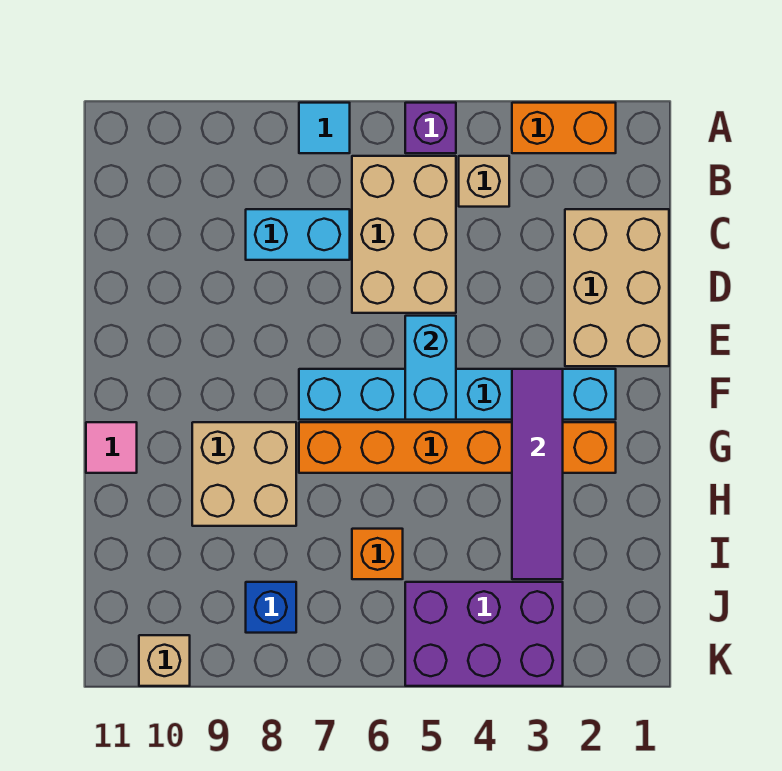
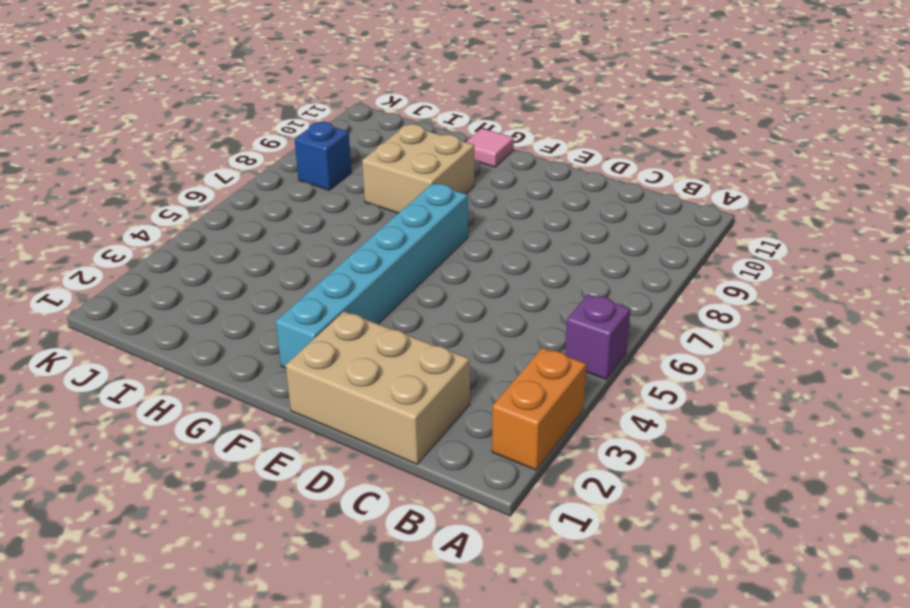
none -> cyan 1x1 tile [299,103,350,153]
none -> tan 1x1 brick [459,156,509,207]
none -> tan 2x3 brick [352,156,456,313]

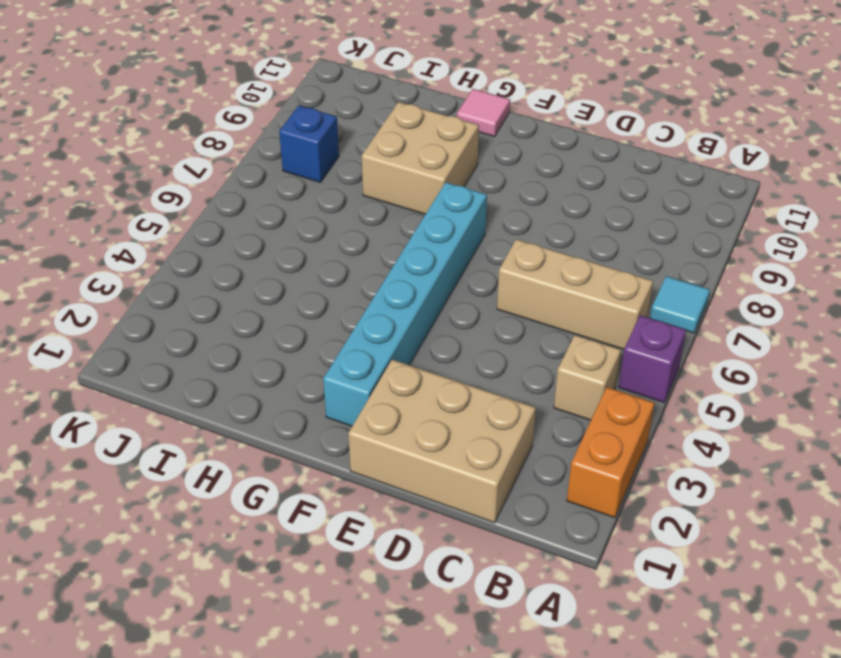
tan 1x3 brick [497,239,653,350] -> tan 2x3 brick [352,156,456,313]
none -> cyan 1x2 brick [246,209,350,260]
none -> orange 1x6 brick [299,422,616,473]
none -> orange 1x1 brick [352,529,403,579]

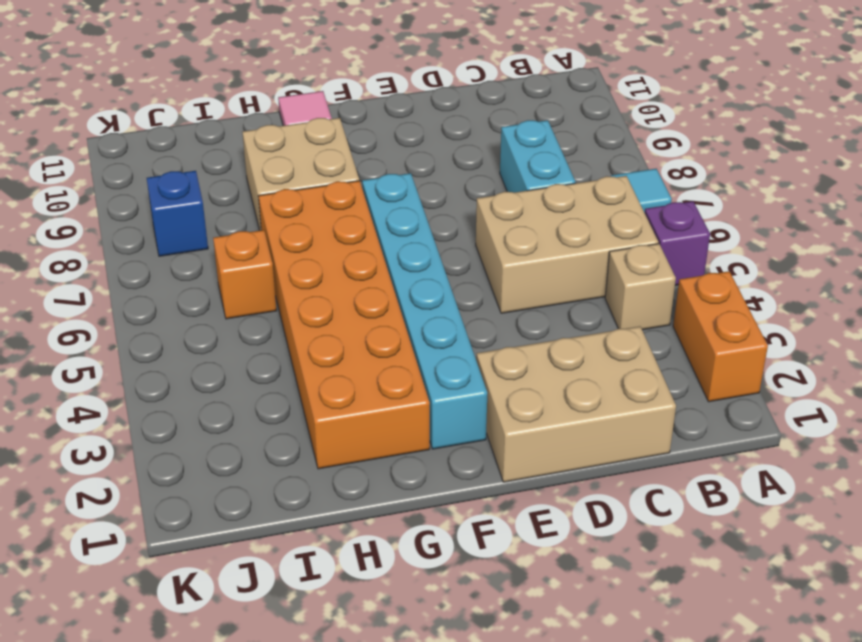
orange 2x6 brick [258,181,430,469] -> orange 1x6 brick [299,422,616,473]
none -> purple 2x3 brick [405,582,563,686]
none -> tan 1x1 brick [139,635,190,686]
none -> cyan 1x2 brick [405,316,456,420]

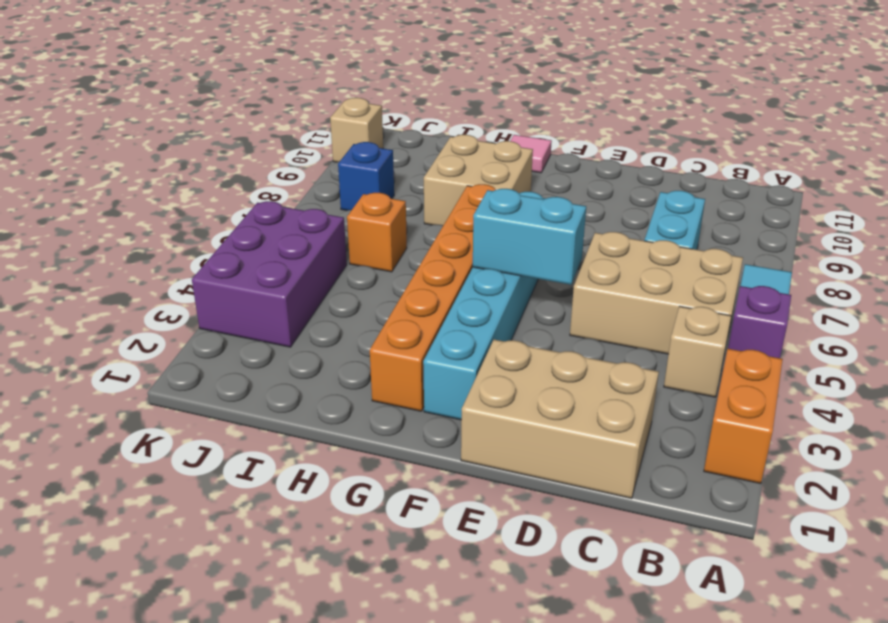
none -> purple 1x4 tile [512,369,563,579]

